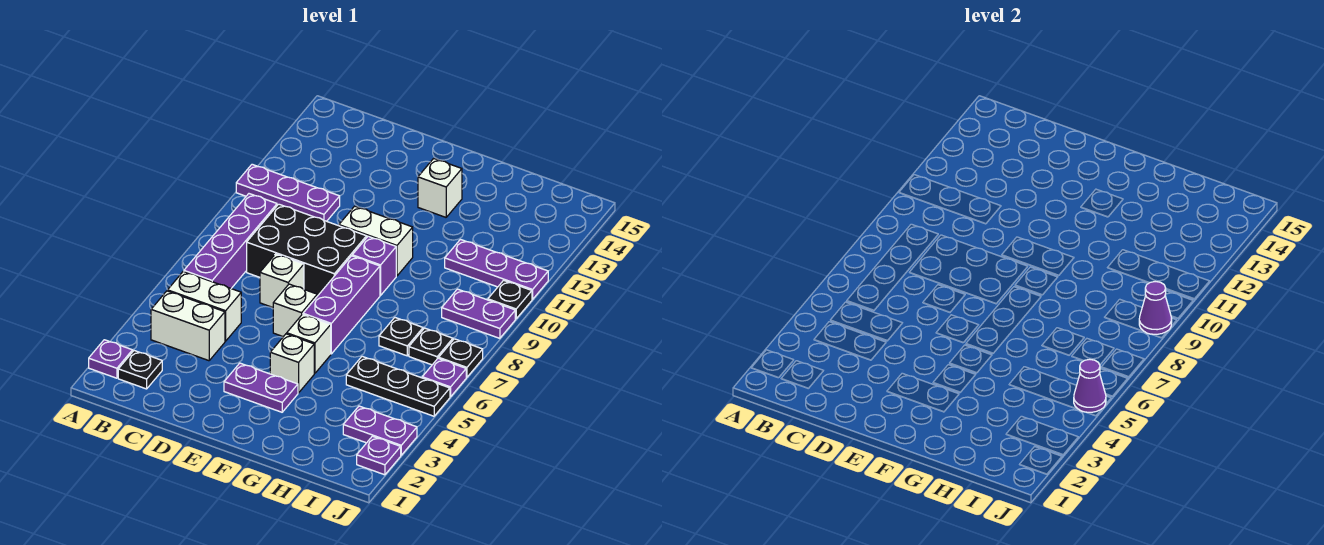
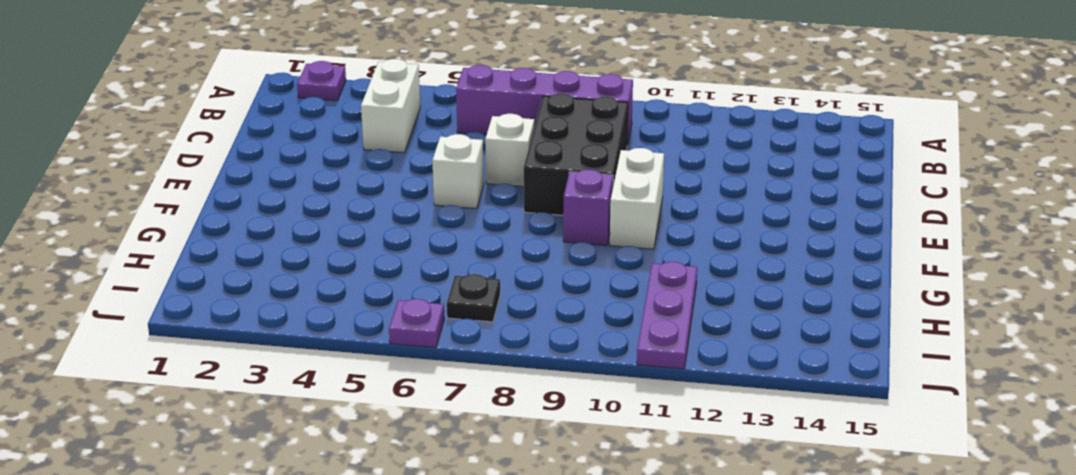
none -> purple 1x3 plate [236,164,340,221]
none -> black 1x1 plate [118,351,162,389]
none -> white 1x2 brick [168,271,241,341]

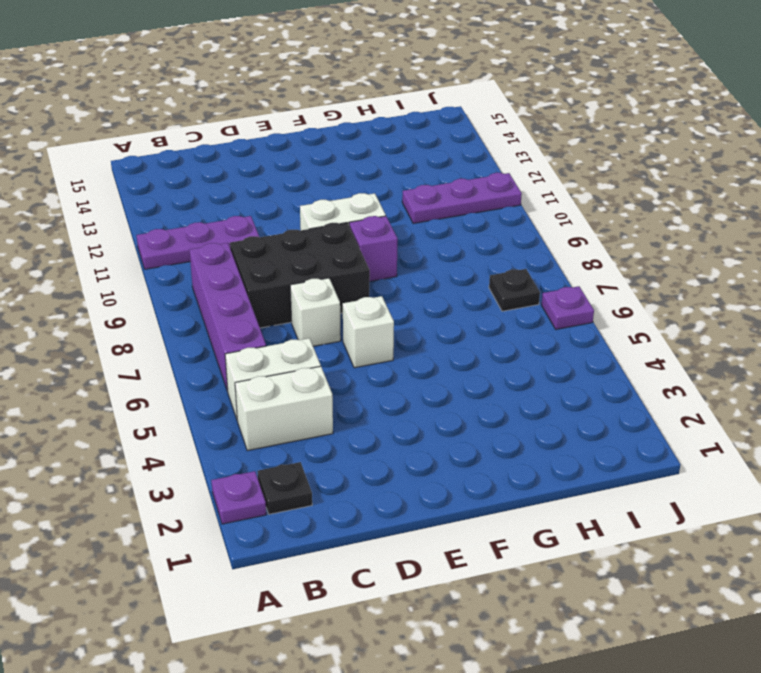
none -> purple 1x2 plate [224,363,298,412]
none -> white 1x1 brick [270,334,314,393]
none -> white 1x1 brick [287,314,331,373]

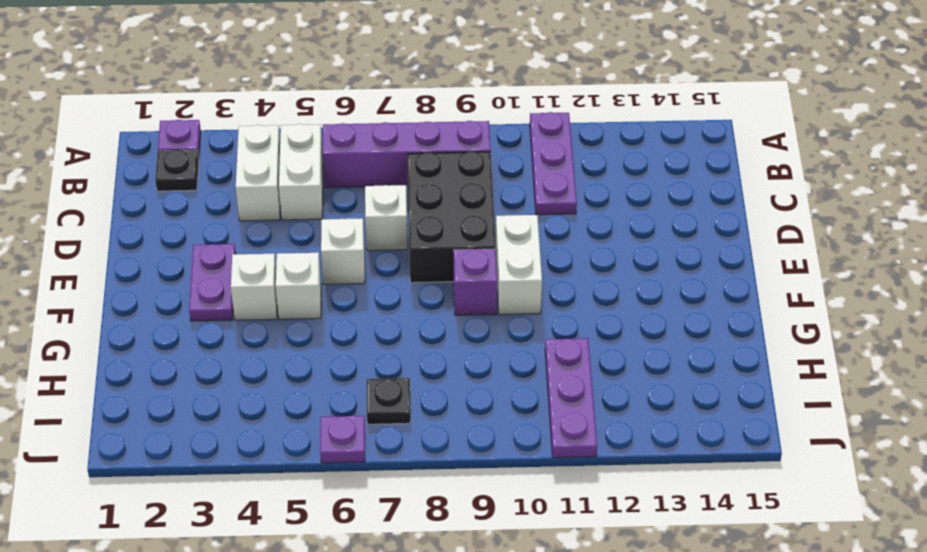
none -> purple 1x3 brick [303,256,380,354]
none -> white 1x1 brick [418,158,462,217]
none -> black 1x3 plate [346,356,450,416]

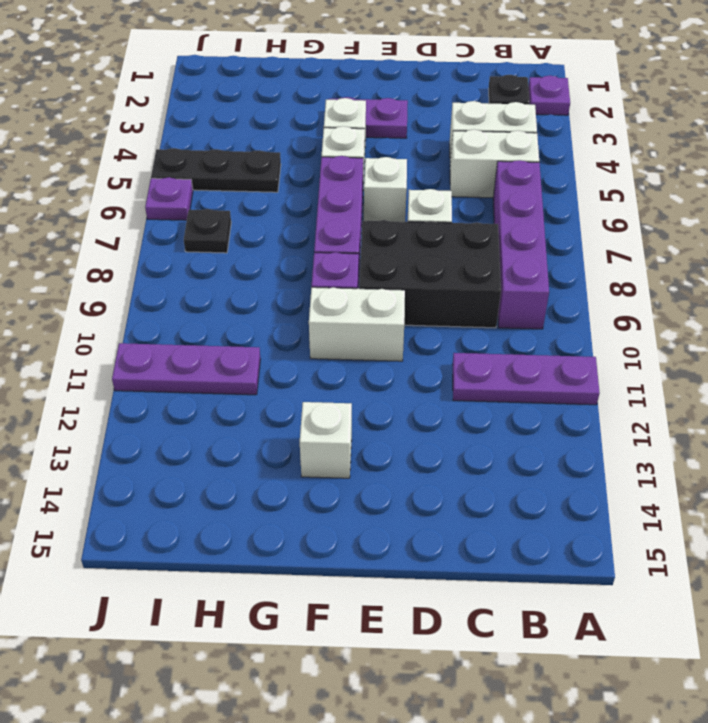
none -> black 1x1 plate [379,318,423,356]
none -> purple 1x2 plate [343,406,417,455]
none -> purple 1x2 plate [442,289,515,338]

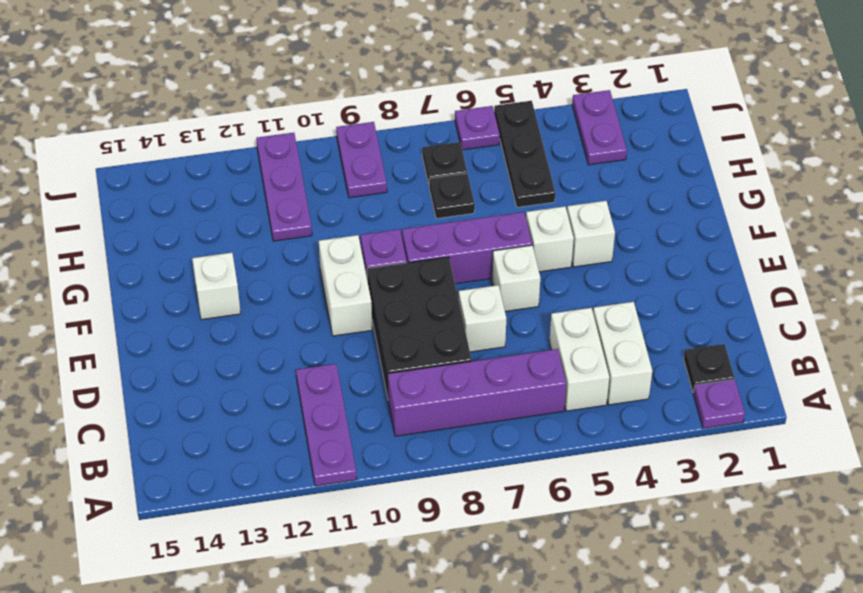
none -> purple 1x2 plate [224,363,298,412]
none -> purple 1x1 plate [357,436,401,475]
none -> black 1x1 plate [439,339,483,377]

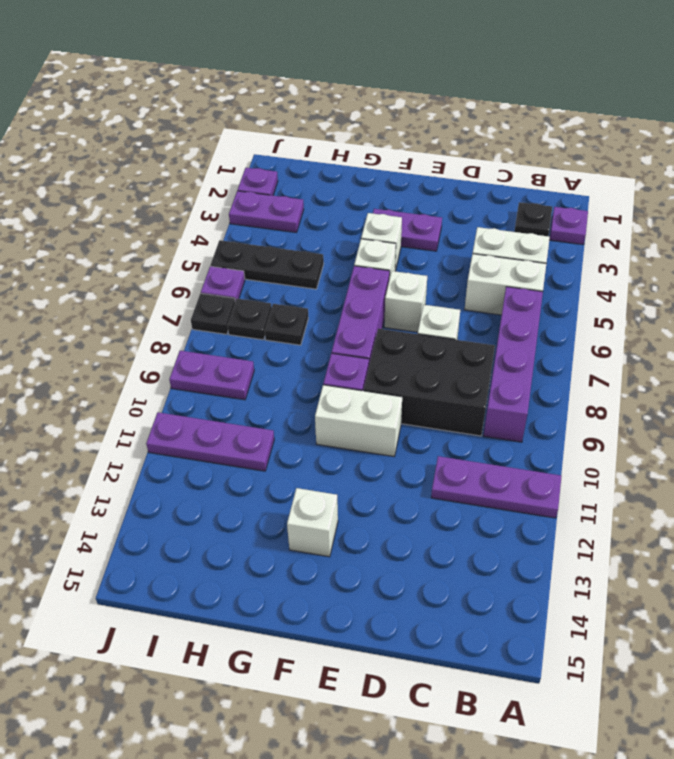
none -> black 1x1 plate [488,280,532,319]
none -> purple 1x1 cone [1074,359,1106,412]
none -> purple 1x1 cone [1139,282,1172,335]

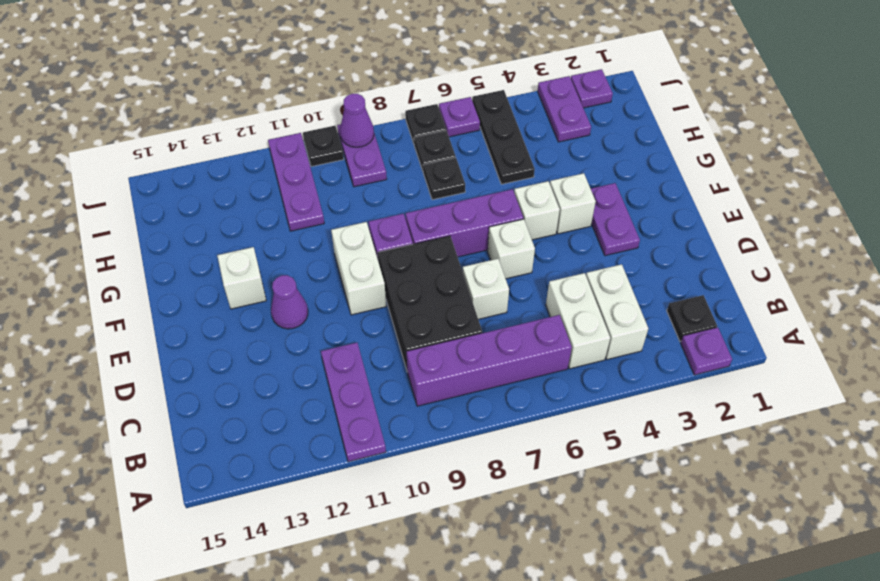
purple 1x1 cone [271,275,308,329] -> purple 1x1 cone moved to [1074,359,1106,412]

